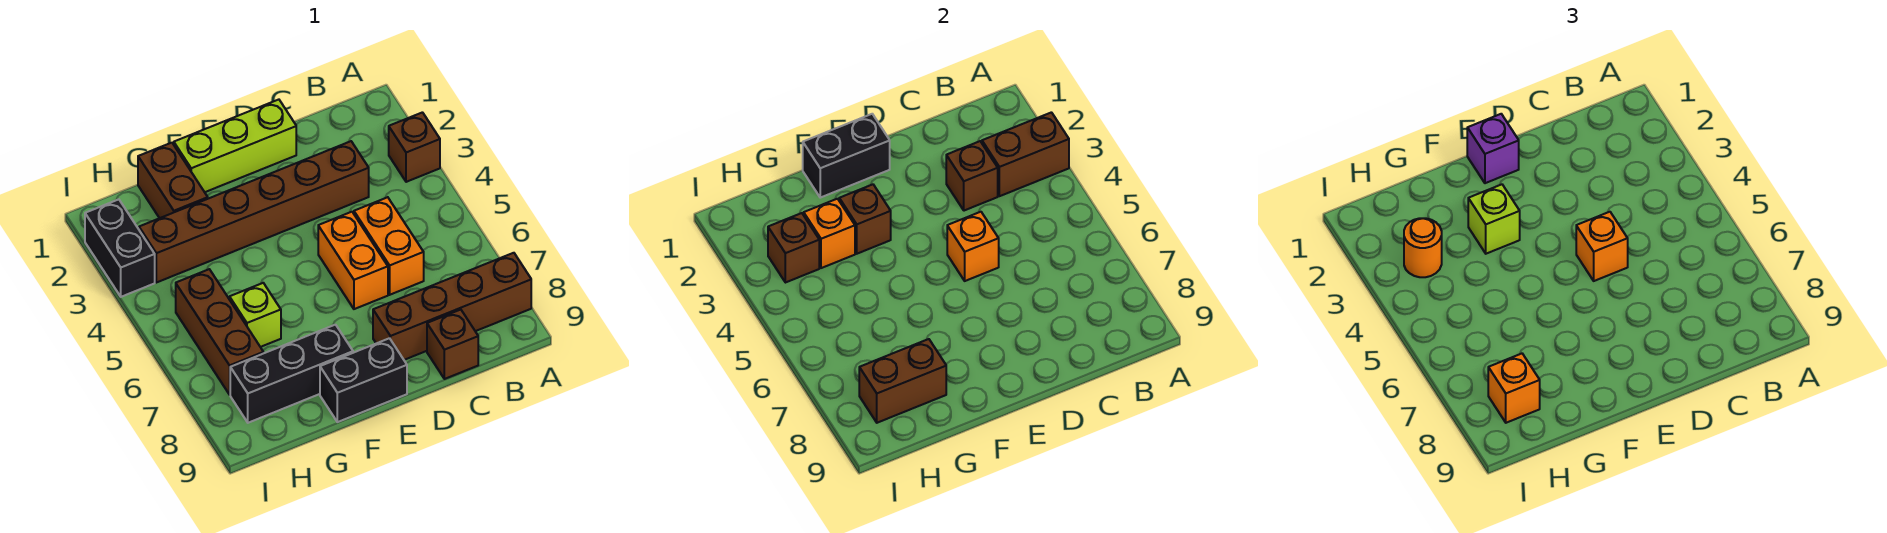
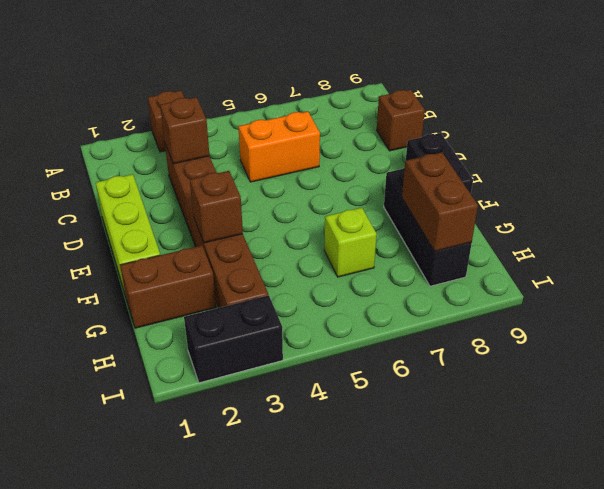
none -> brown 1x4 brick [373,253,531,360]
none -> orange 1x2 brick [318,212,388,309]
none -> brown 1x3 brick [176,269,263,395]

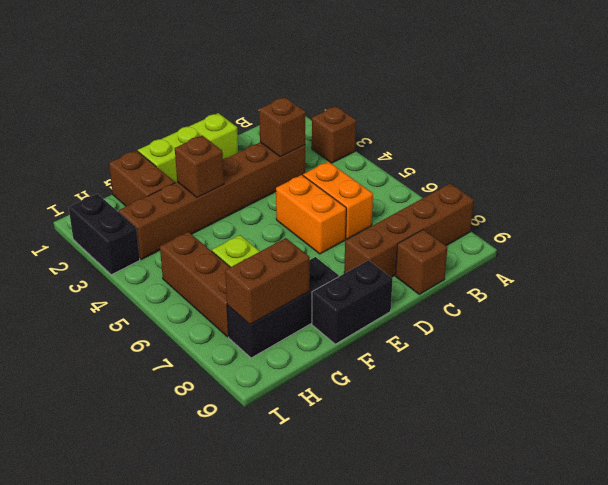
none -> brown 1x2 brick [982,112,1069,196]
none -> orange 1x1 brick [947,212,999,281]
none -> black 1x2 brick [803,114,890,198]

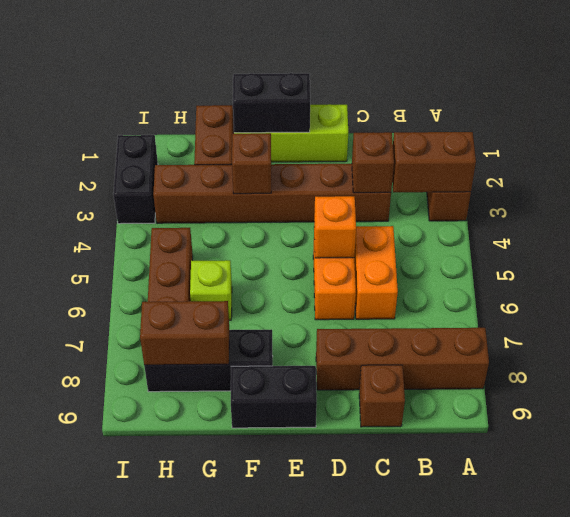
none -> orange 1x1 brick [804,199,855,268]
none -> brown 1x1 brick [768,213,819,283]
none -> orange 1x1 brick [1576,212,1628,281]

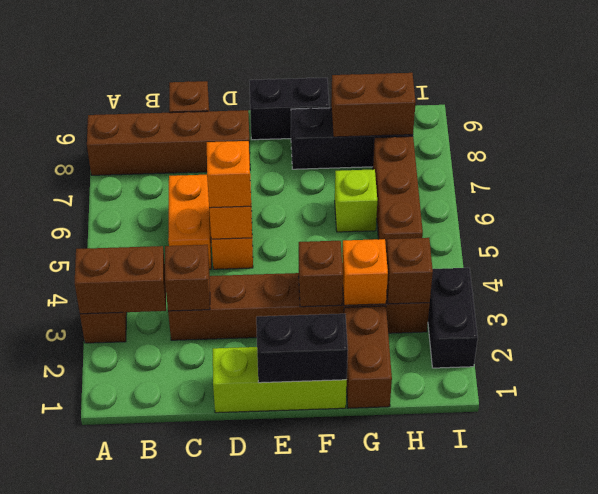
none -> purple 1x1 brick [1467,114,1519,183]
none -> lime 1x1 brick [1468,184,1520,254]
none -> orange 1x1 round brick [1404,218,1442,277]

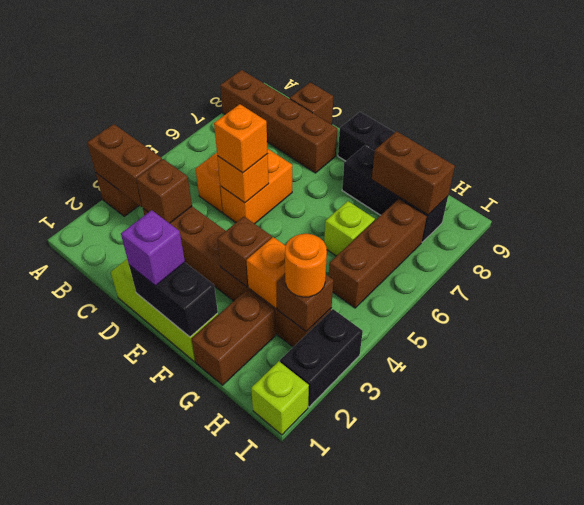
lime 1x1 brick [251,361,309,435] -> lime 1x1 brick moved to [1468,184,1520,254]
none -> orange 1x1 brick [1488,354,1540,423]

